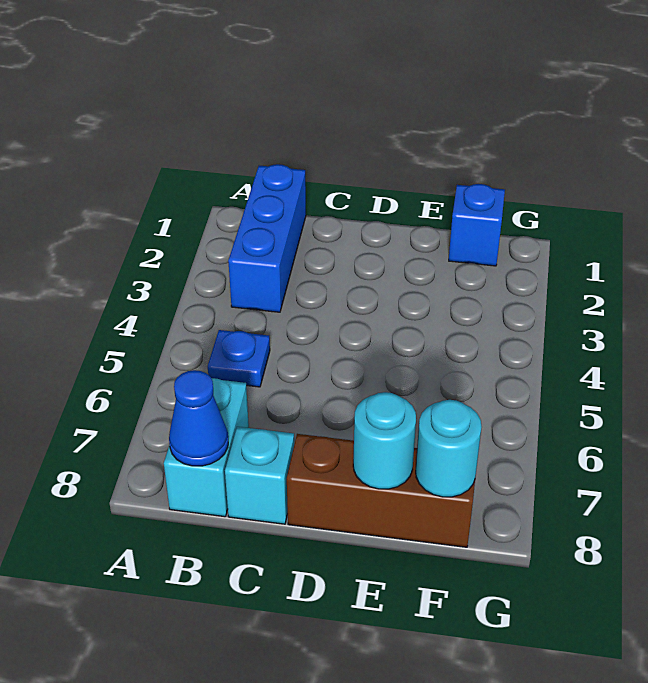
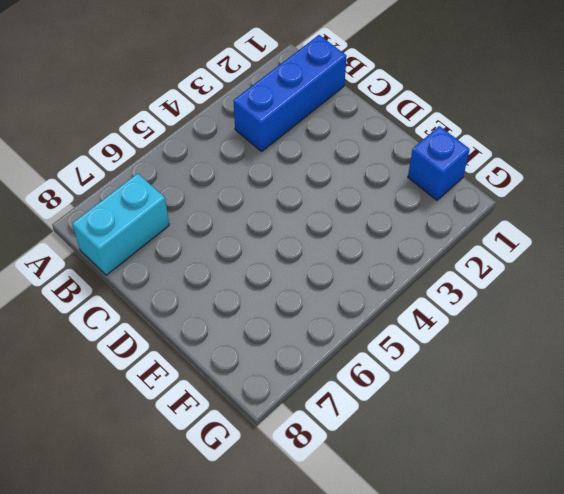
none -> blue 1x1 plate [208,330,270,387]
none -> cyan 1x1 brick [225,427,294,524]

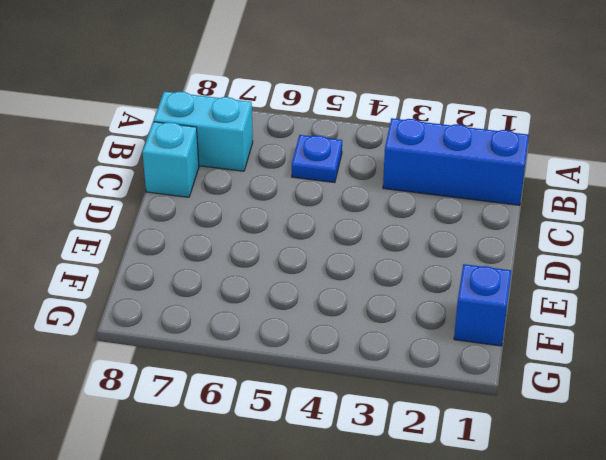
none -> brown 1x3 brick [287,434,475,547]
none -> blue 1x1 cone [169,370,228,466]

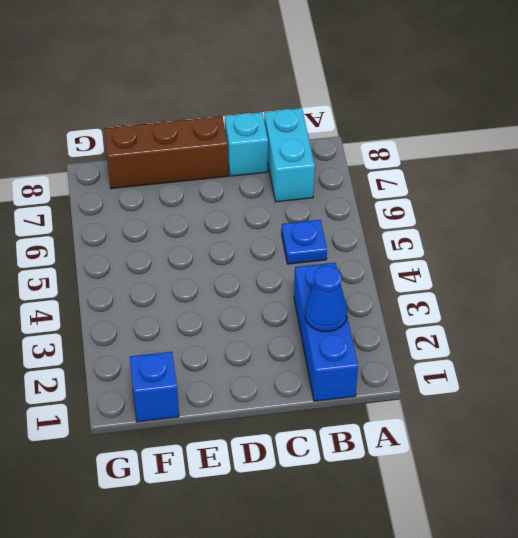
blue 1x1 cone [305,266,347,332] -> blue 1x1 cone moved to [169,370,228,466]
none -> cyan 1x1 round brick [353,392,416,489]
none -> cyan 1x1 round brick [416,400,481,497]

